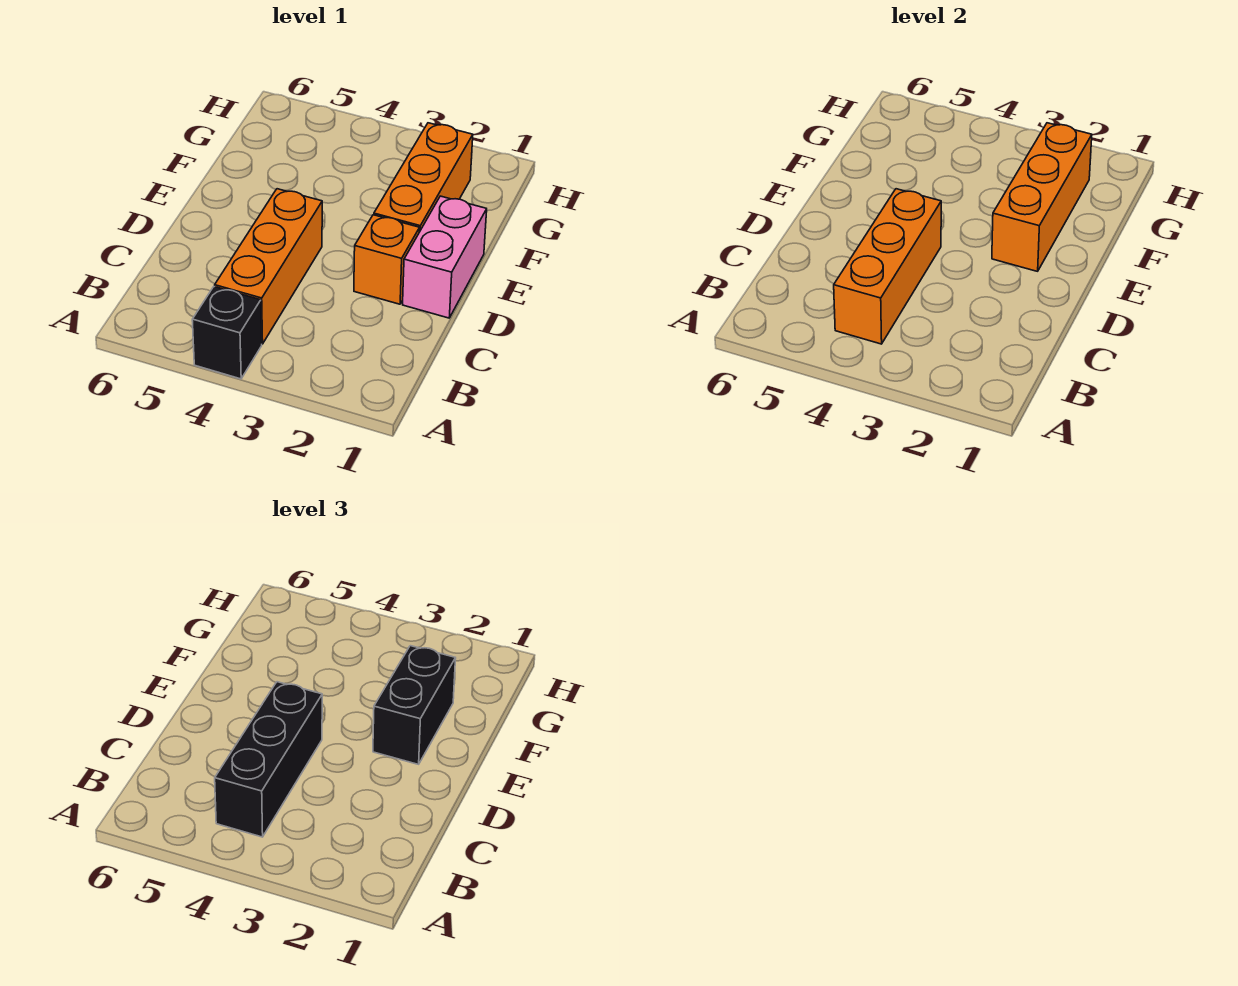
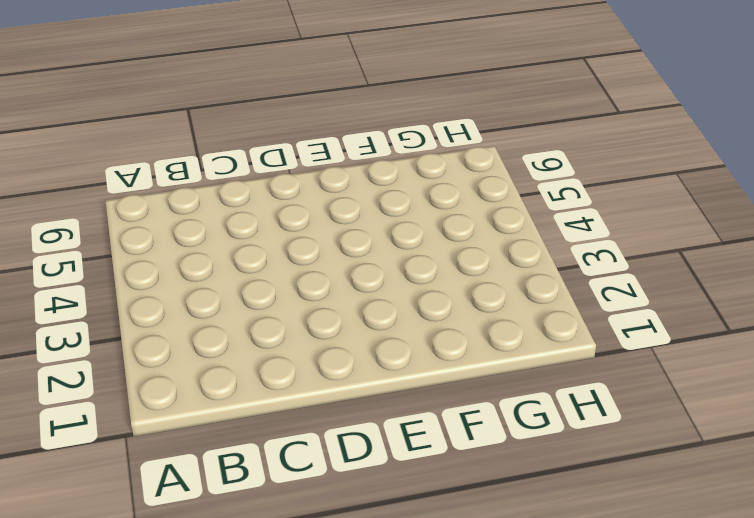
none -> black 1x1 brick [192,287,262,379]
none -> orange 1x3 brick [215,189,322,344]

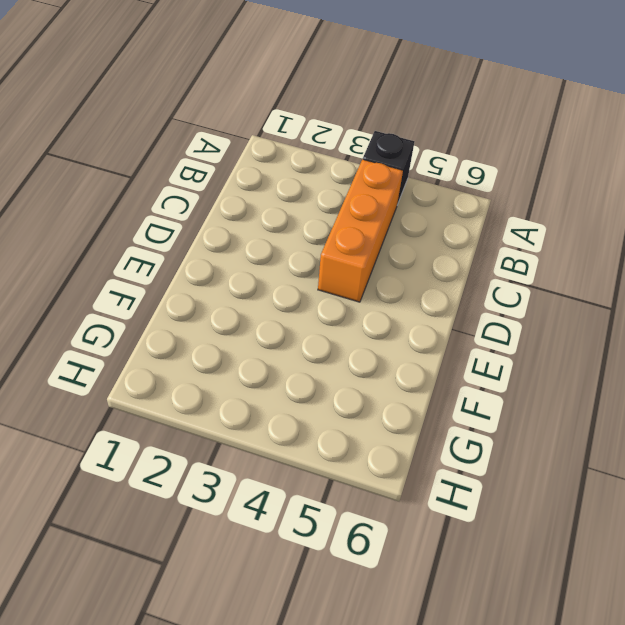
none -> pink 1x2 brick [403,196,487,318]
none -> orange 1x1 brick [354,215,420,304]

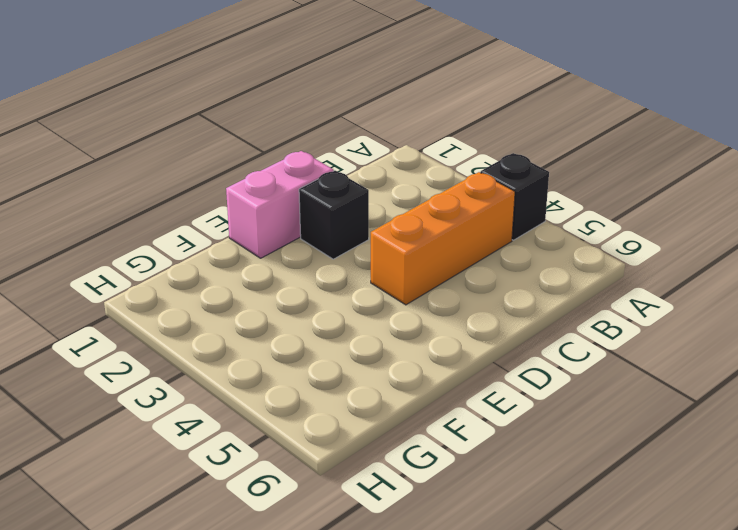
black 1x1 brick [299,171,369,259] -> orange 1x1 brick [354,215,420,304]
none -> orange 1x3 brick [374,123,473,232]
none -> orange 1x3 brick [834,189,941,344]

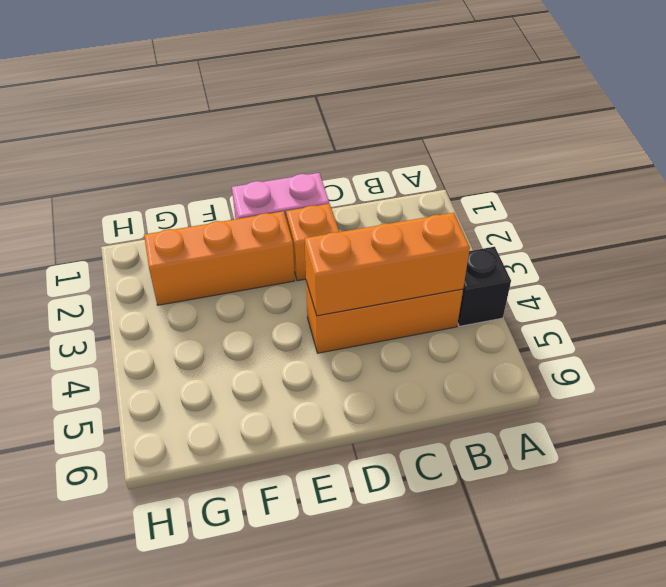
none -> orange 1x3 brick [992,123,1092,271]
none -> black 1x3 brick [215,682,322,837]

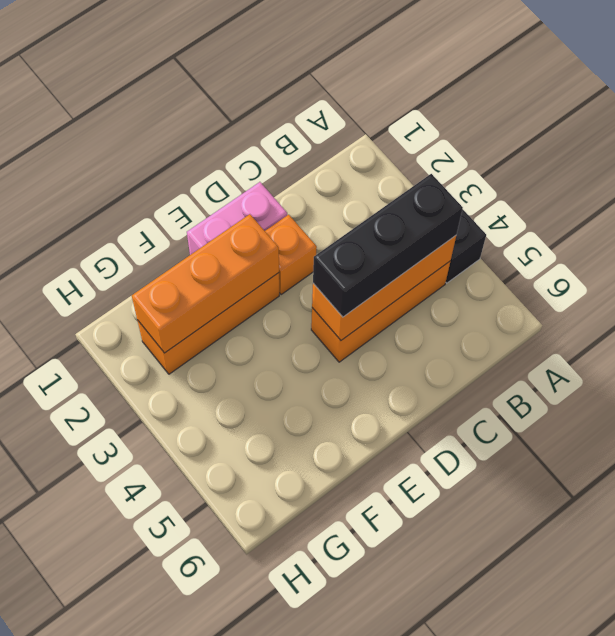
none -> black 1x2 brick [373,646,456,764]

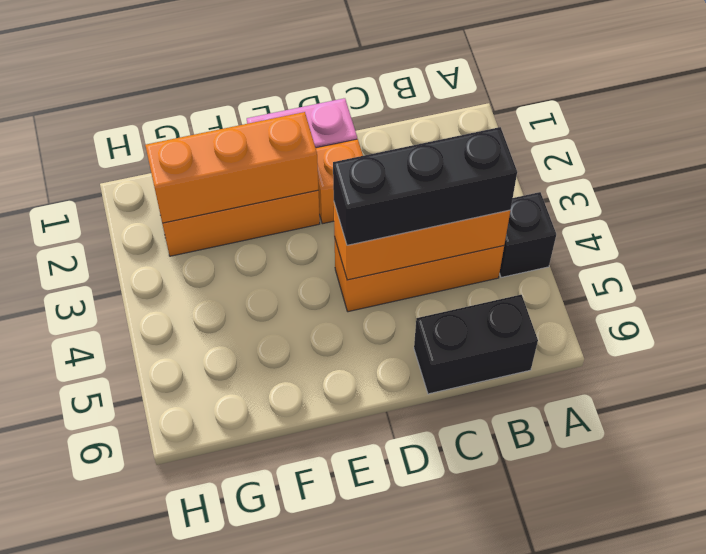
black 1x2 brick [414,295,538,394] -> black 1x2 brick moved to [373,646,456,764]

